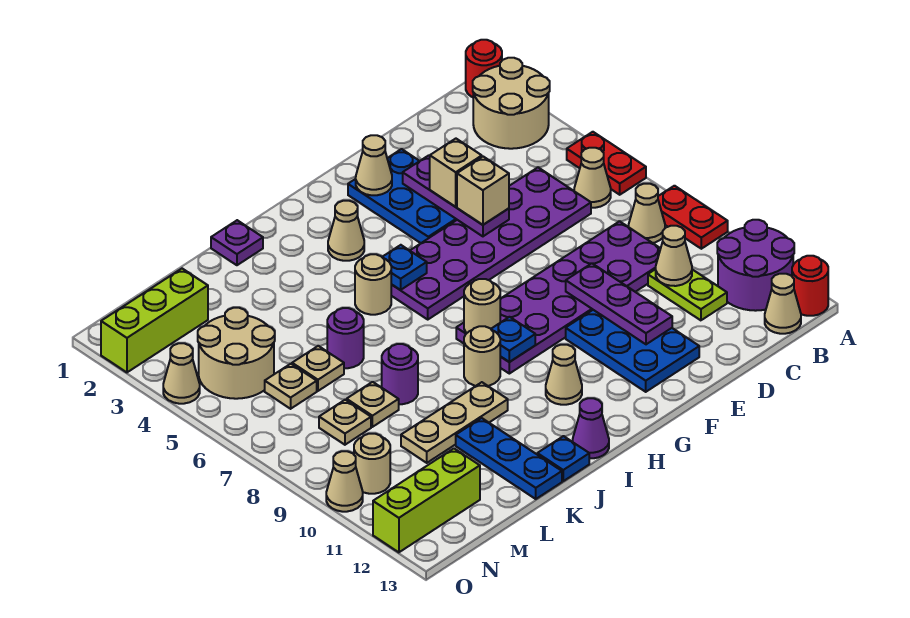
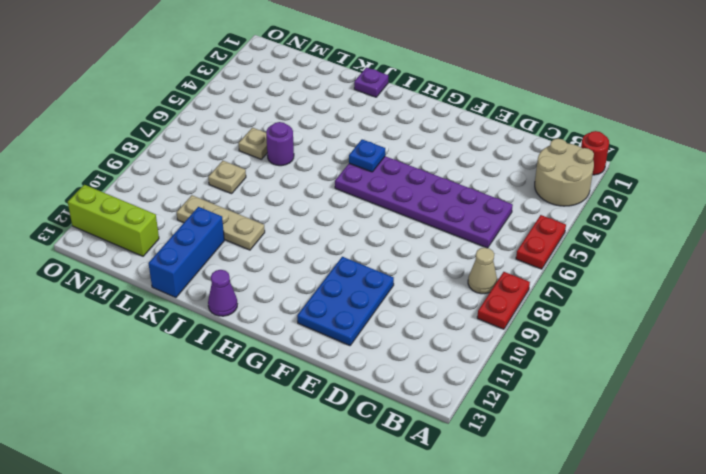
blue 1x3 brick [148,207,224,298] -> blue 1x3 plate [456,418,562,499]
none -> purple 2x2 round brick [717,220,794,311]
none -> red 1x1 round brick [792,256,828,316]
none -> tan 1x1 cone [574,148,611,208]
none -> tan 1x1 cone [765,274,801,334]

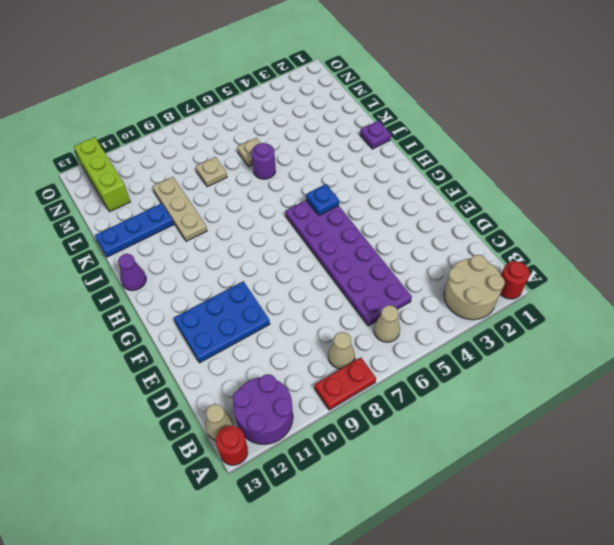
none -> red 1x2 plate [567,132,646,195]
none -> purple 2x6 plate [456,221,661,374]
none -> lime 1x2 plate [648,269,727,320]
none -> blue 2x3 plate [348,149,457,243]

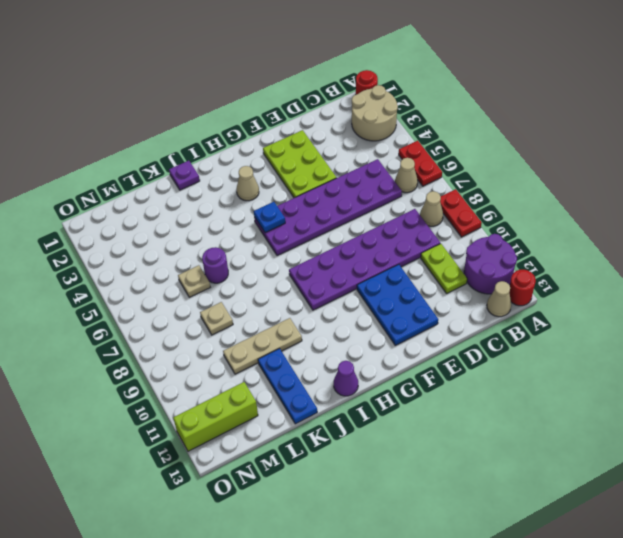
lime 2x3 plate [263,130,337,198] -> blue 2x3 plate [348,149,457,243]
none -> tan 1x1 cone [546,345,582,405]
none -> tan 1x1 round brick [355,254,392,315]
none -> tan 1x1 round brick [464,326,500,386]
none -> blue 1x1 plate [537,436,589,481]

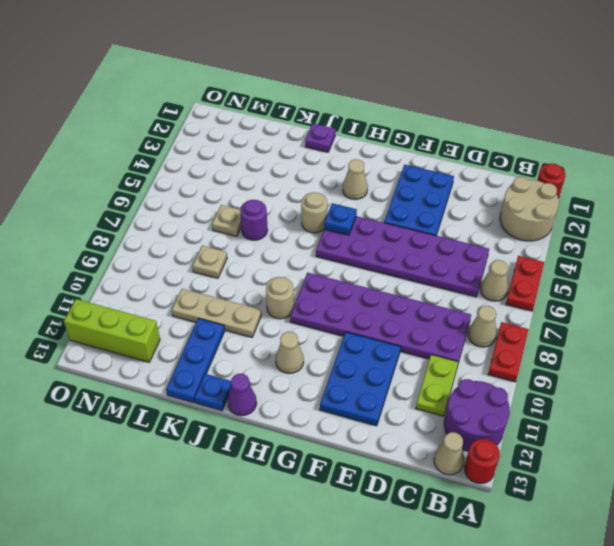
none -> purple 1x1 round brick [382,344,418,404]
none -> lime 1x3 brick [101,269,208,372]
none -> tan 2x2 round brick [198,308,275,399]
none -> tan 1x1 plate [265,364,317,409]

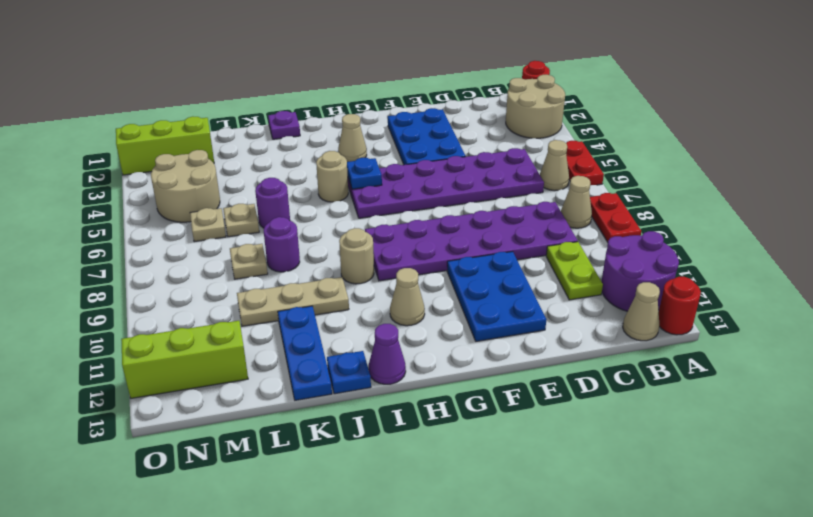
none -> tan 1x1 plate [319,400,371,445]
none -> tan 1x1 round brick [354,434,390,494]
none -> tan 1x1 cone [163,343,200,404]
none -> tan 1x1 cone [326,451,363,512]

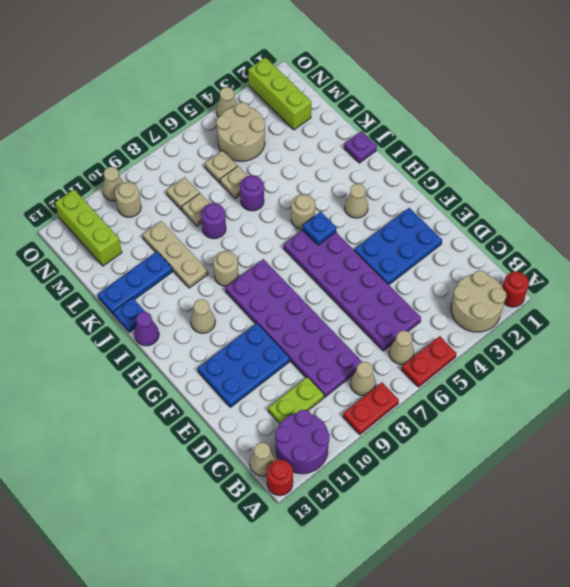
none -> tan 1x1 cone [656,226,692,286]
none -> purple 1x3 plate [403,155,509,236]
none -> purple 1x3 plate [566,263,672,344]
none -> tan 1x1 cone [356,135,392,195]

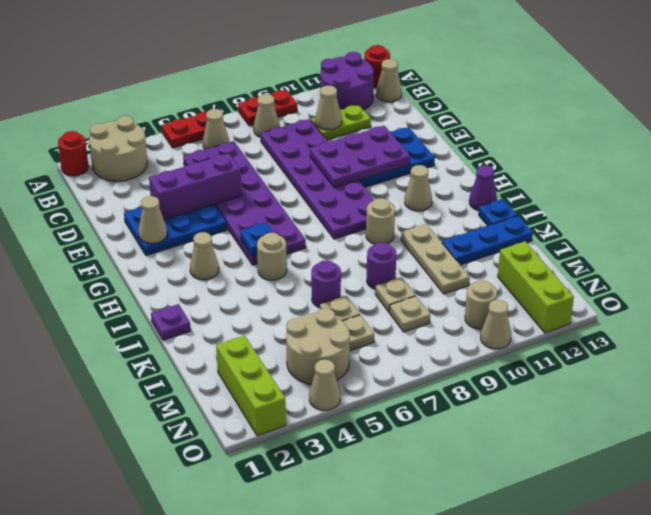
purple 1x3 brick [149,154,242,220] -> purple 1x3 plate [403,155,509,236]
purple 2x3 plate [310,126,410,188] -> purple 1x3 plate [566,263,672,344]
none -> tan 1x1 round brick [464,279,500,333]
none -> blue 1x1 plate [491,317,535,362]
none -> tan 1x1 brick [430,139,482,207]
none -> tan 1x1 brick [457,157,509,225]

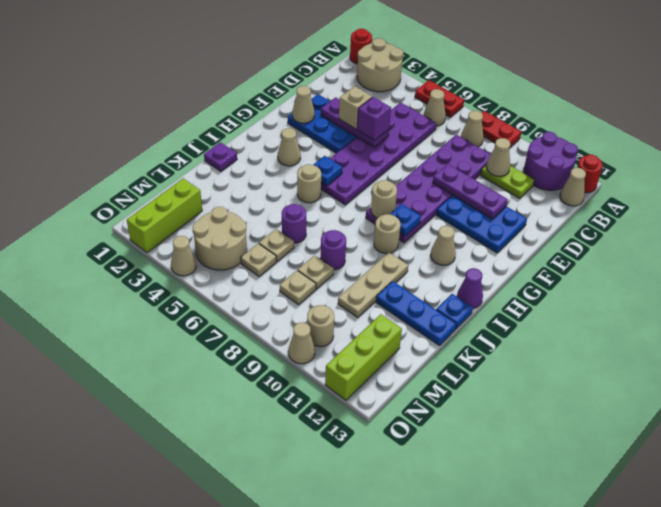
purple 1x1 brick [357,97,391,140] -> tan 1x1 brick [457,157,509,225]

